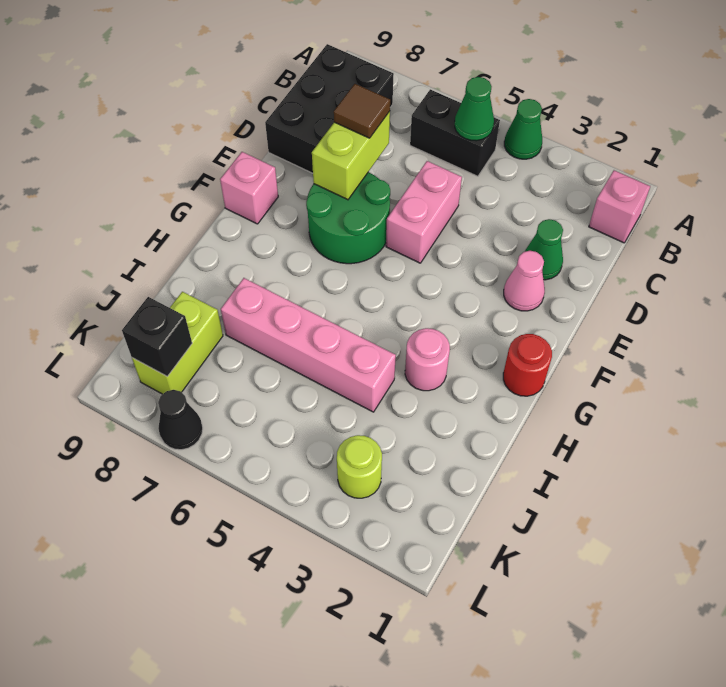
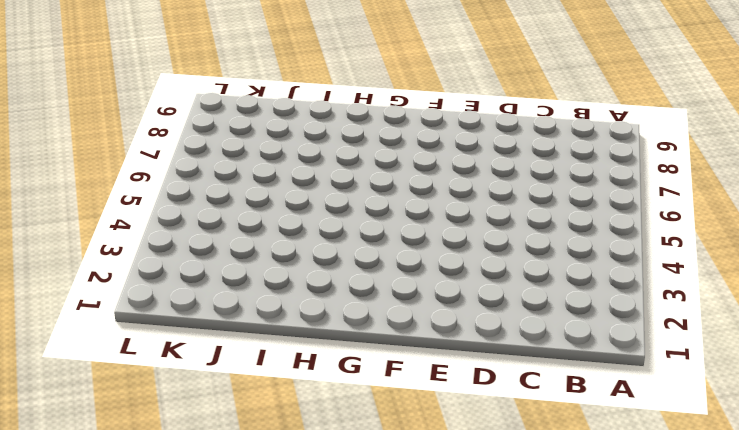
none -> green 1x1 cone [504,99,542,159]
none -> pink 1x1 brick [589,170,650,243]
none -> black 1x2 brick [410,89,500,176]

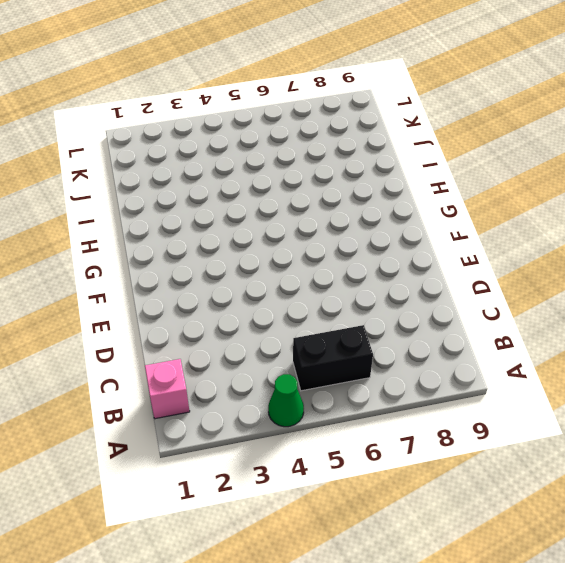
none -> black 2x3 brick [265,44,394,173]
none -> green 1x1 cone [525,219,563,280]
none -> pink 1x2 brick [386,161,462,263]

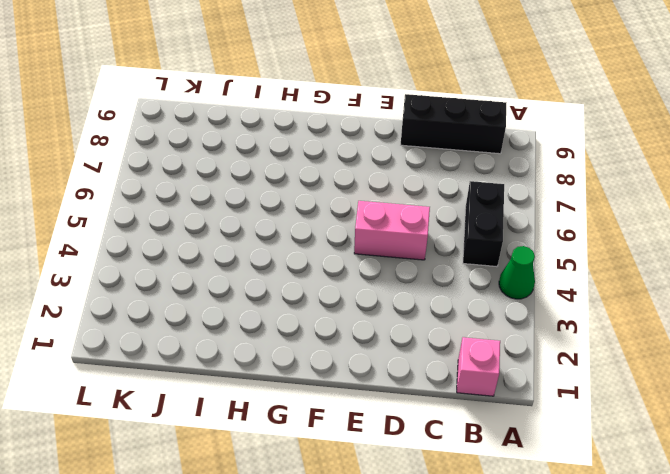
black 1x3 brick [401,94,506,154] -> black 2x3 brick [265,44,394,173]
none -> green 1x1 cone [525,219,563,280]
none -> pink 1x1 cone [504,251,545,311]
none -> green 2x2 round brick [306,172,390,264]

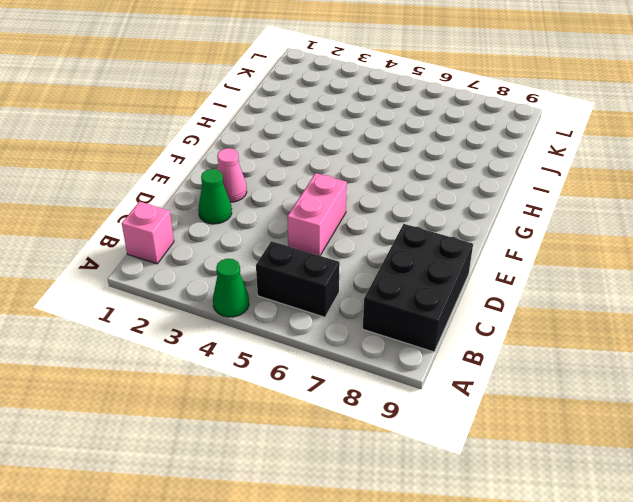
none -> green 2x2 round brick [306,172,390,264]
none -> pink 1x1 brick [220,152,278,224]
none -> red 1x1 round brick [503,334,552,396]

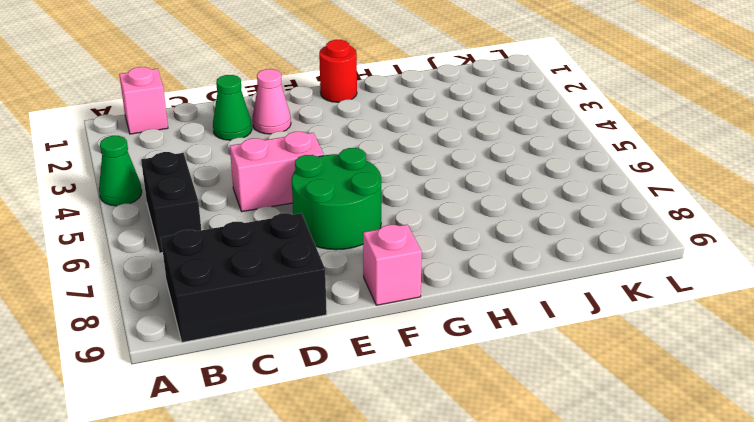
none -> pink 1x1 round brick [405,328,450,391]
none -> pink 1x4 brick [221,278,396,412]
none -> lime 1x2 brick [132,292,223,394]

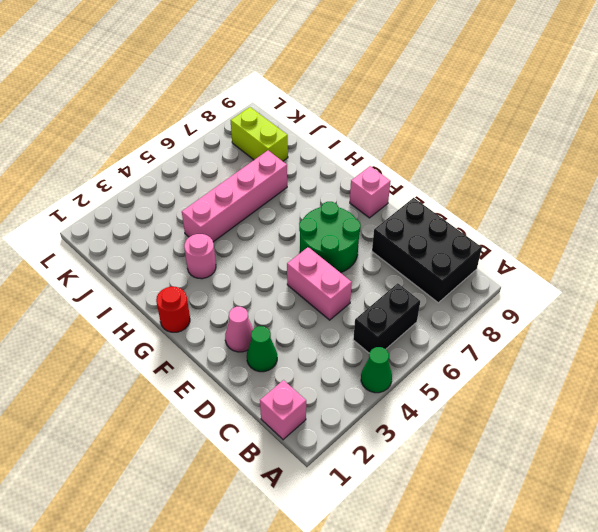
none -> lime 1x1 round brick [337,435,382,498]
none -> black 1x1 cone [158,390,203,450]
none -> green 1x1 cone [455,77,494,141]

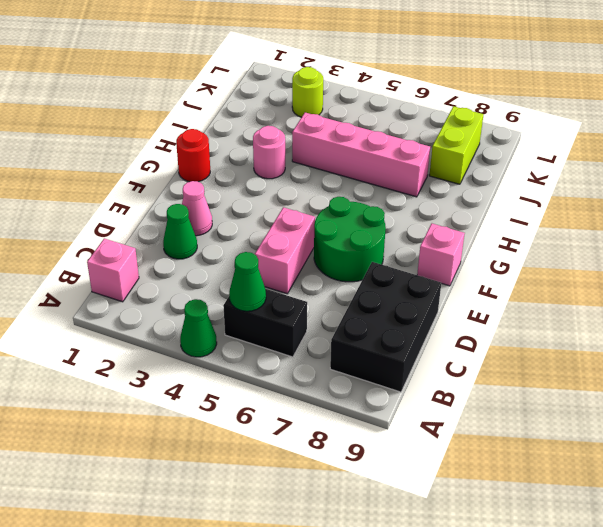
none -> black 1x1 cone [158,390,203,450]
none -> lime 1x2 brick [312,111,390,200]
none -> black 1x1 brick [122,297,192,376]

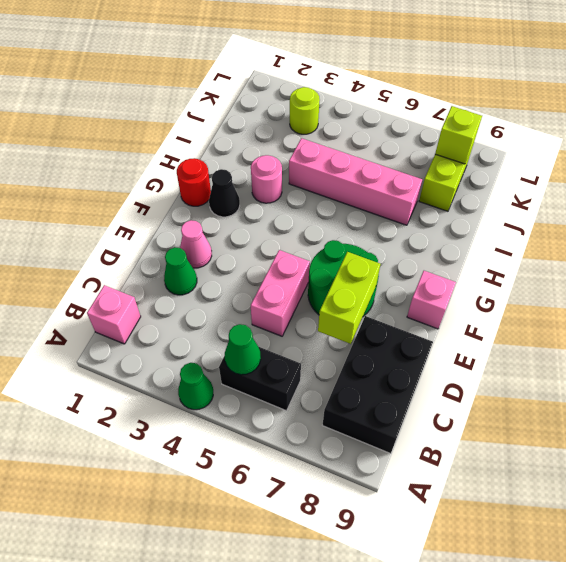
black 1x1 cone [209,169,240,217] -> black 1x1 cone moved to [158,390,203,450]
lime 1x1 brick [435,106,482,164] -> black 1x1 brick [122,297,192,376]
none -> brown 1x1 tile [334,84,390,138]

